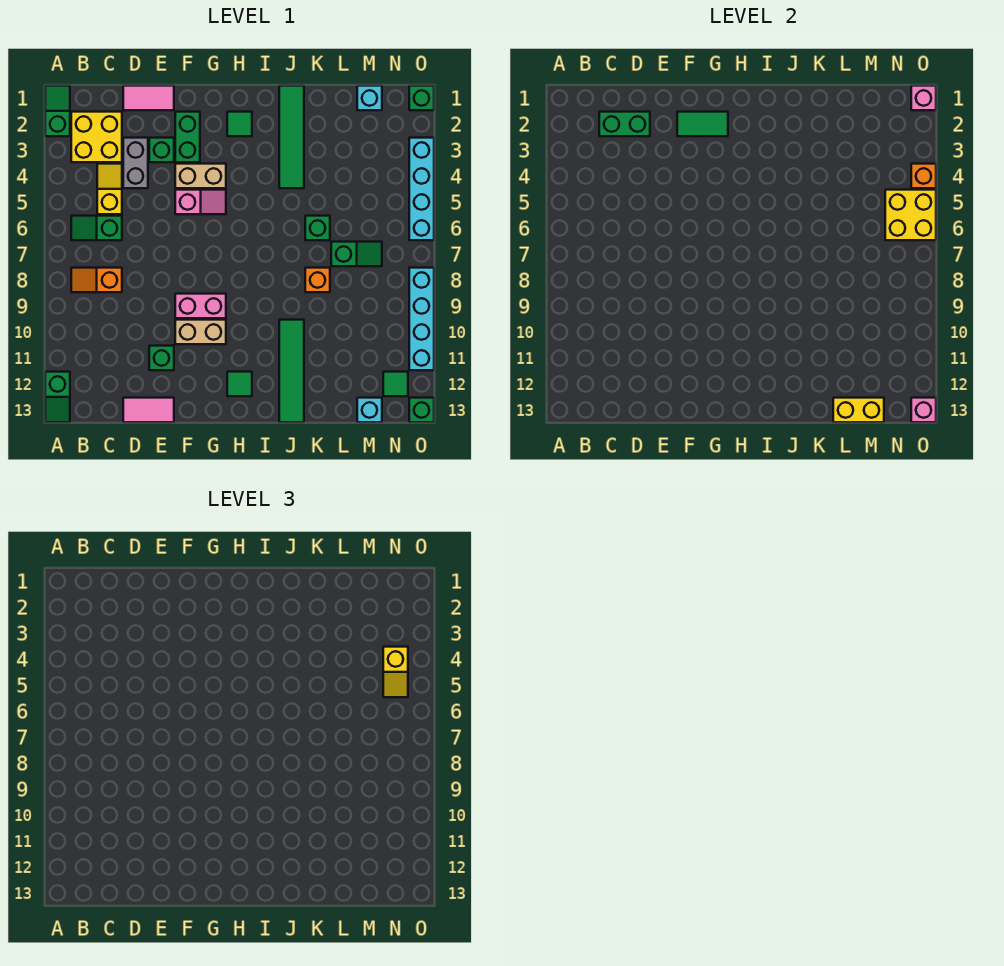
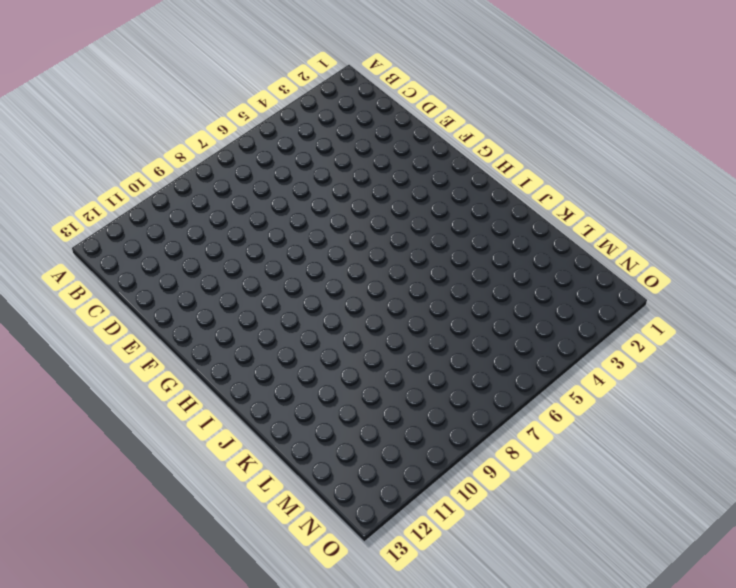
none -> green 1x2 slope [45,86,70,136]
none -> green 1x2 slope [45,372,70,422]
none -> yellow 2x2 brick [71,112,122,162]
none -> green 1x2 slope [71,216,122,240]

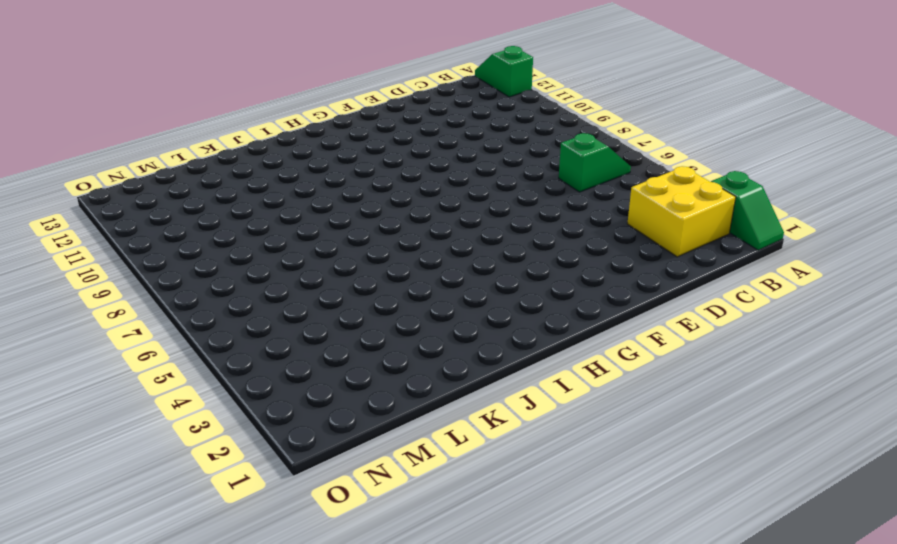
none -> orange 1x2 slope [71,268,122,292]
none -> yellow 1x2 slope [97,164,122,214]
none -> pink 1x2 tile [123,86,174,110]
none -> grey 1x2 brick [123,138,148,188]

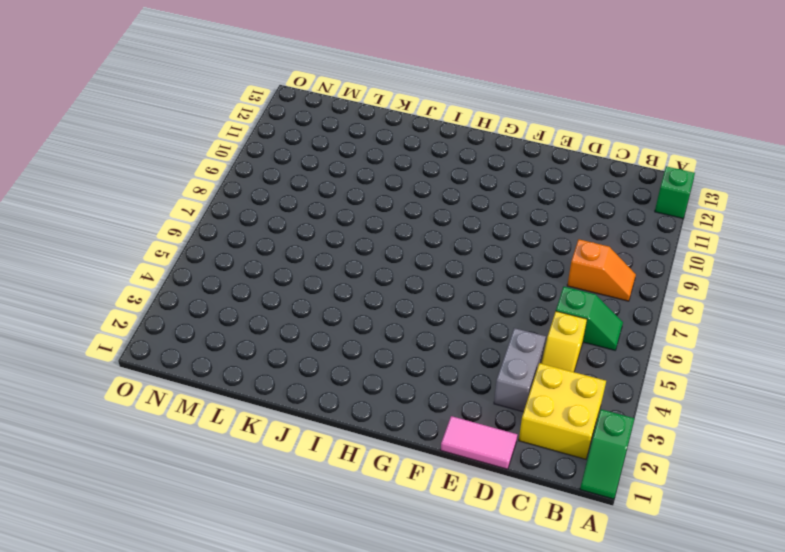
none -> pink 1x2 tile [123,398,174,422]
none -> green 1x1 brick [149,138,174,162]
none -> green 1x1 brick [149,346,174,370]
none -> green 1x2 brick [175,112,200,162]

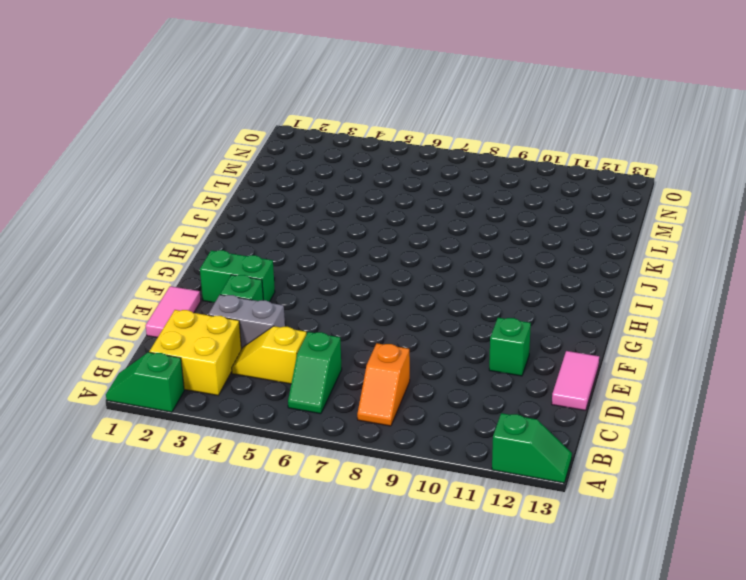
none -> tan 1x2 brick [175,164,226,188]
none -> pink 1x2 slope [175,190,226,214]
none -> pink 1x2 brick [175,294,226,318]
none -> tan 1x2 brick [175,320,226,344]

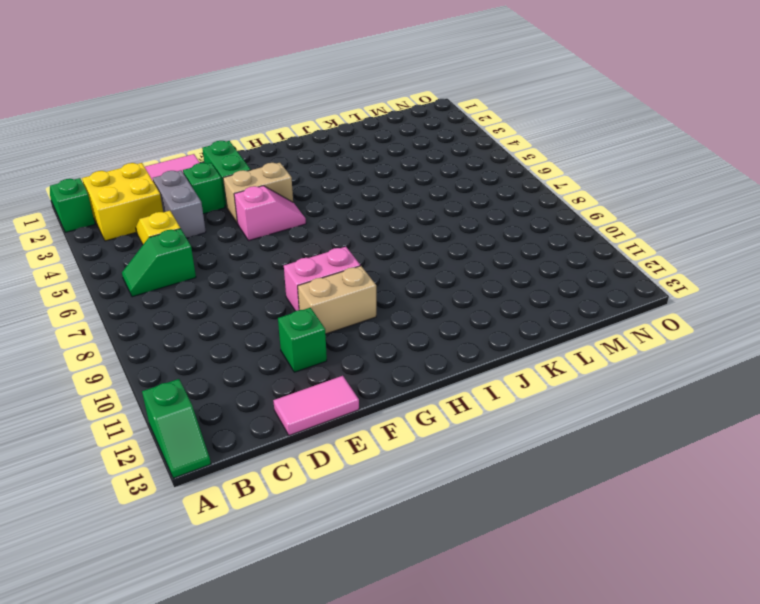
none -> orange 1x2 slope [71,268,122,292]
none -> green 1x1 tile [227,112,252,136]
none -> green 1x1 tile [227,372,252,396]
none -> green 1x4 tile [279,86,304,188]

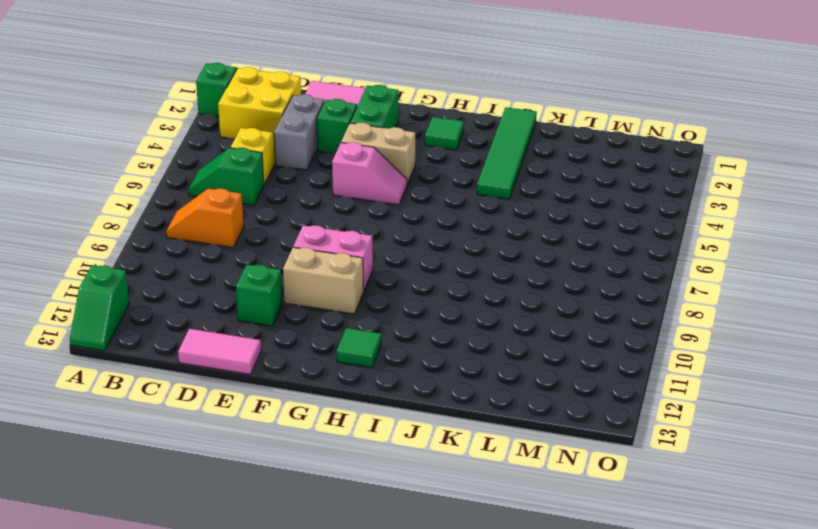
none -> green 1x4 tile [279,320,304,422]
none -> green 1x1 brick [305,216,330,240]
none -> orange 1x1 brick [305,268,330,292]
none -> green 1x2 slope [331,242,382,266]

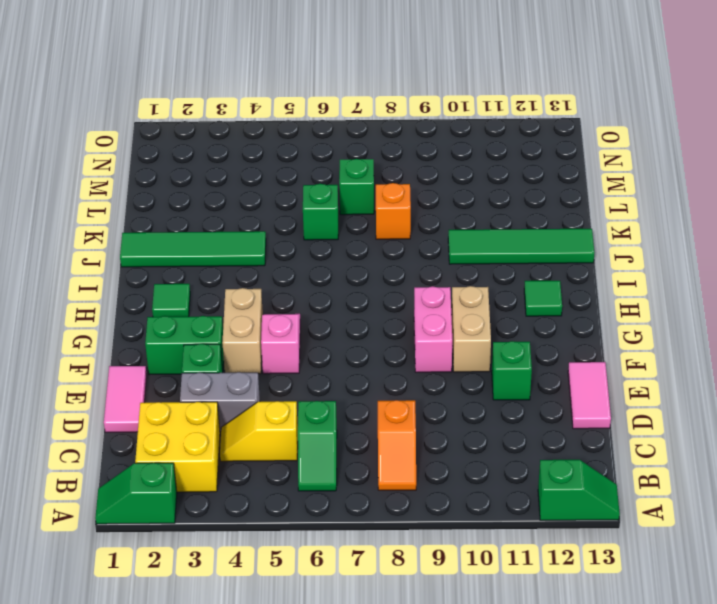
none -> cyan 1x1 brick [357,86,382,110]
none -> cyan 1x1 brick [357,398,382,422]
none -> green 1x1 tile [383,372,408,396]
none -> green 1x1 brick [409,86,434,110]

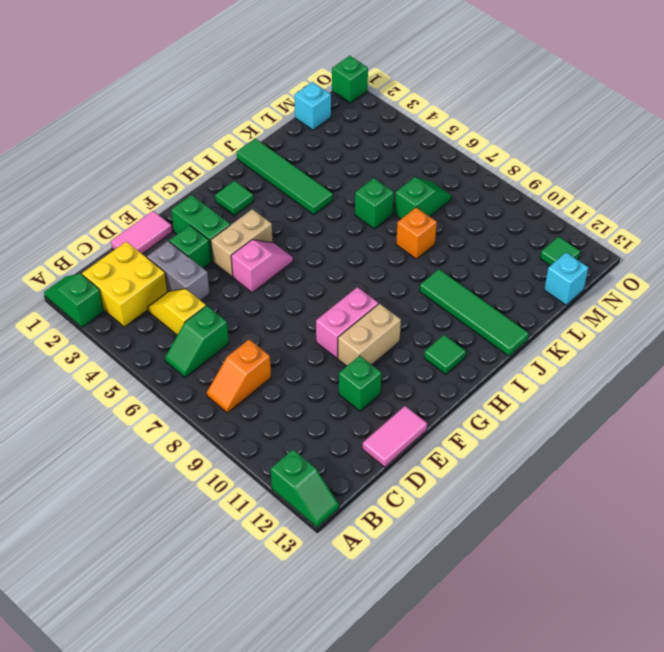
none -> cyan 1x4 brick [409,138,434,240]
none -> cyan 1x4 brick [409,268,434,370]
none -> green 1x1 brick [409,398,434,422]
none -> green 1x2 brick [599,112,650,136]

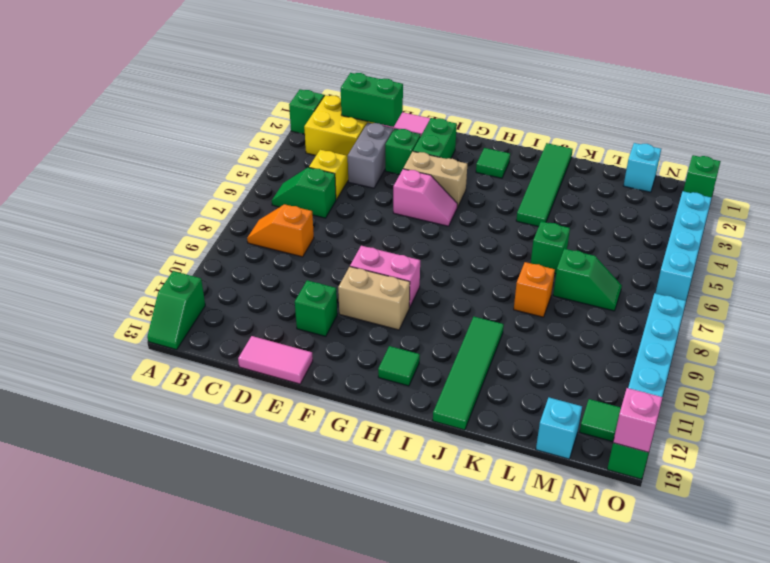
none -> green 1x2 tile [677,112,728,136]
none -> yellow 1x2 brick [833,398,884,422]
none -> yellow 2x2 brick [885,190,936,240]
none -> pink 1x1 brick [911,86,936,110]

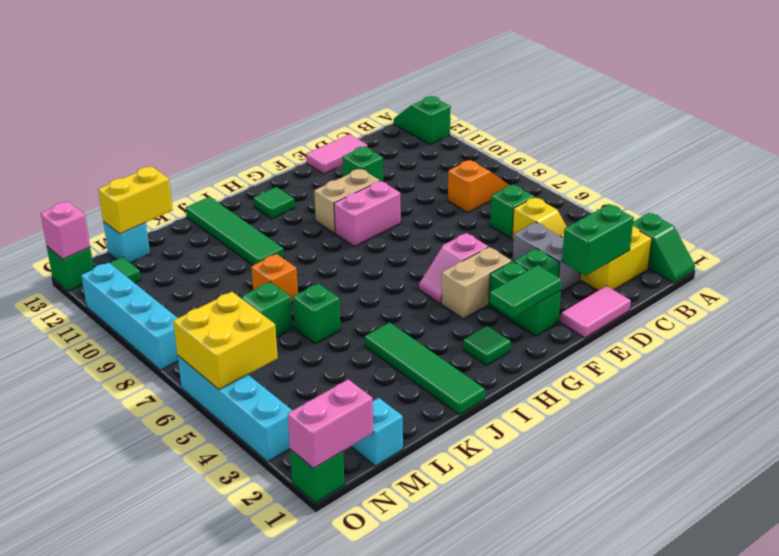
pink 1x2 brick [288,379,373,468] -> pink 1x1 brick [911,86,936,110]
none -> orange 1x1 brick [911,164,936,188]
none -> yellow 1x2 slope [383,647,408,697]

